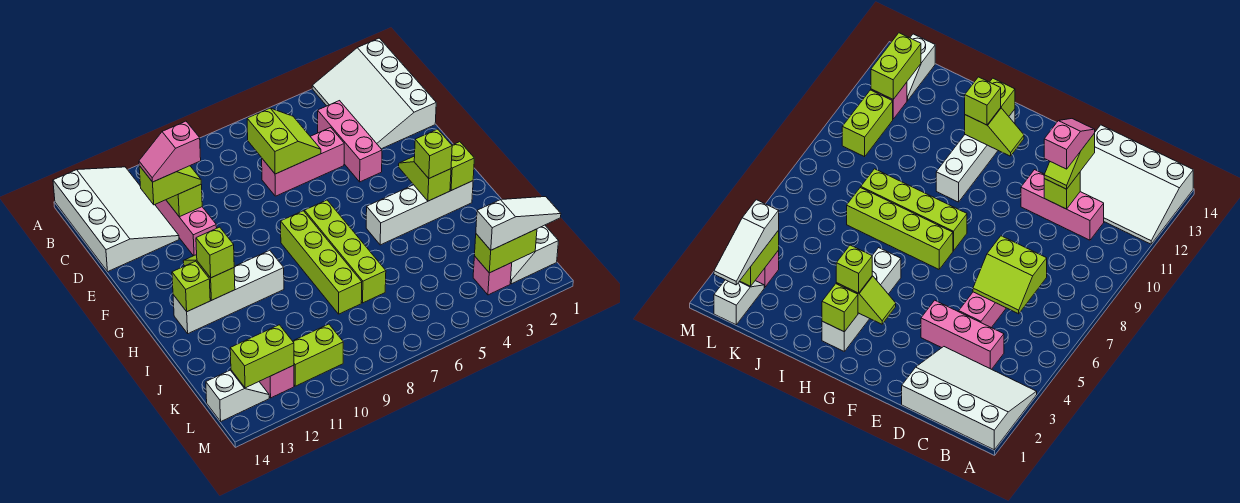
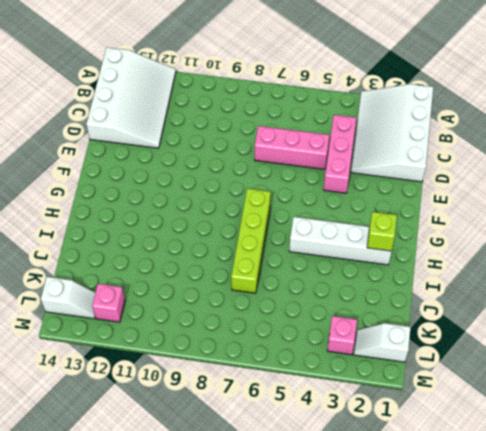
none -> pink 1x3 brick [155,200,217,256]
none -> lime 1x4 brick [281,211,362,314]
none -> white 1x4 brick [173,250,284,334]

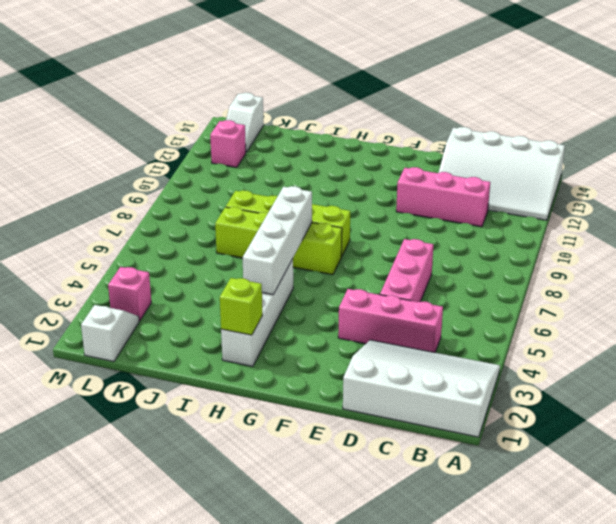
white 1x4 brick [243,186,312,294] -> white 1x4 brick moved to [173,250,284,334]
none -> lime 1x2 brick [293,324,343,386]
none -> lime 2x2 slope [247,108,321,174]
none -> lime 1x1 brick [166,184,202,217]

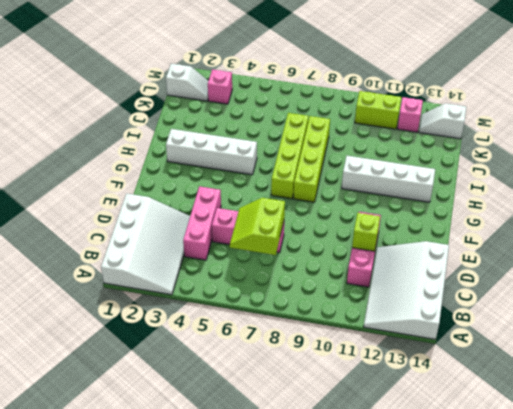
none -> lime 1x2 slope [399,156,451,201]
none -> lime 1x2 slope [183,255,235,300]
none -> lime 1x1 brick [450,142,474,190]

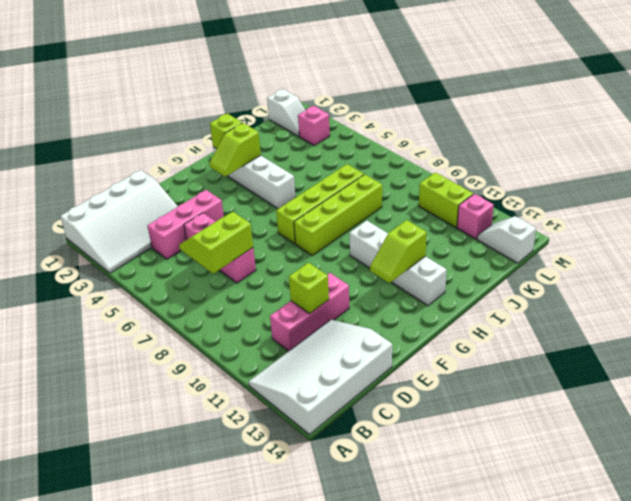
none -> lime 1x1 brick [172,261,210,312]
none -> lime 1x2 brick [475,229,537,273]
none -> lime 1x2 brick [230,325,294,388]

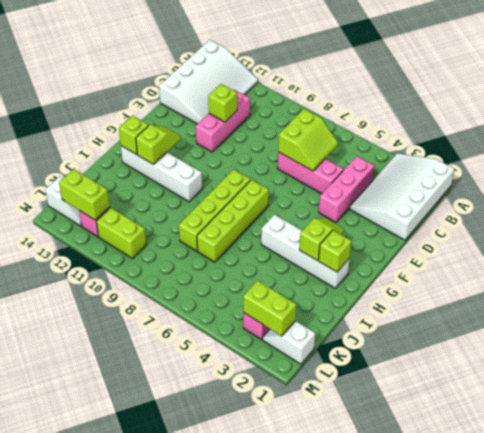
none -> lime 1x2 slope [139,166,201,205]
none -> lime 1x1 brick [414,129,452,178]
none -> lime 1x1 brick [196,227,234,278]

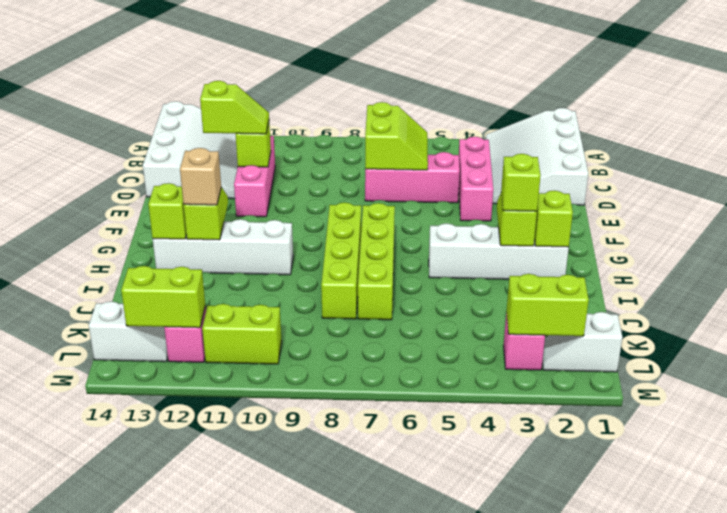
tan 1x1 brick [180,148,221,205] -> lime 1x1 brick [196,227,234,278]
none -> white 1x3 slope [476,197,561,250]
none -> pink 1x2 slope [139,121,201,182]

